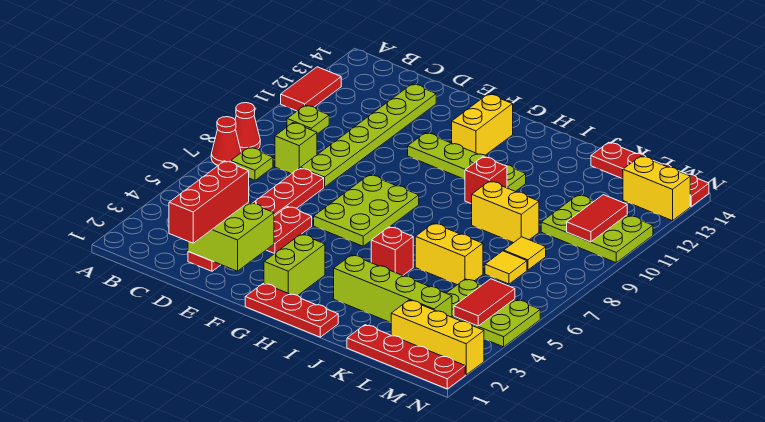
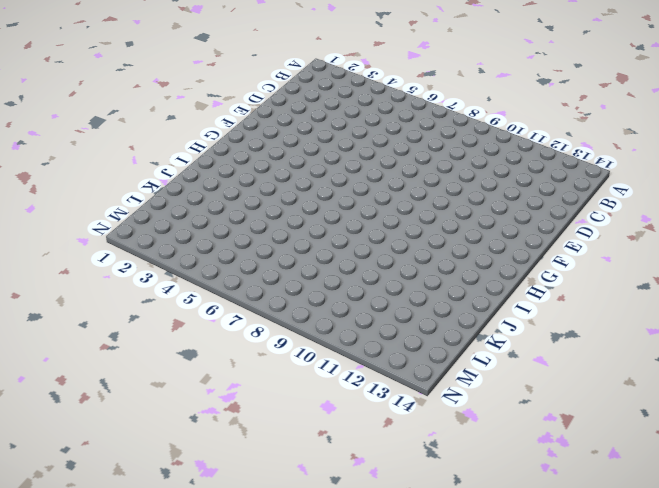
none -> red 1x1 cone [211,117,241,165]
none -> red 1x1 cone [235,103,260,153]
none -> red 1x2 tile [281,67,341,111]
none -> lime 1x1 plate [231,147,273,180]

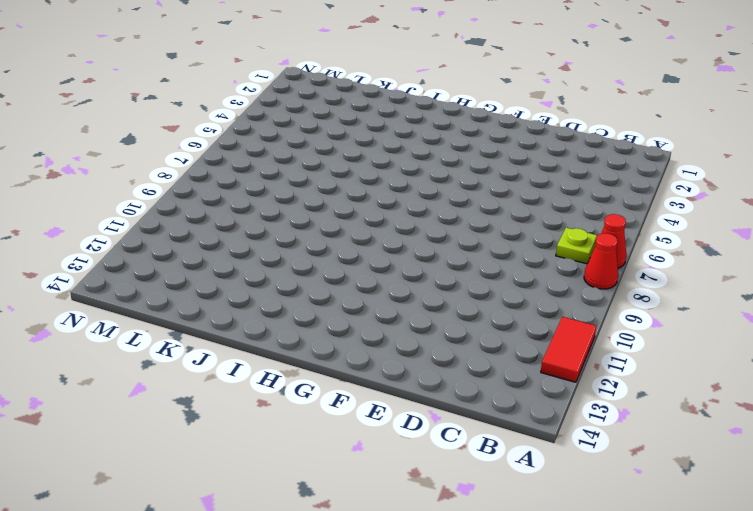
none -> lime 1x1 plate [287,105,329,134]
none -> lime 1x1 brick [275,123,317,174]
none -> red 1x6 plate [188,168,324,271]
none -> lime 1x6 plate [300,84,436,187]

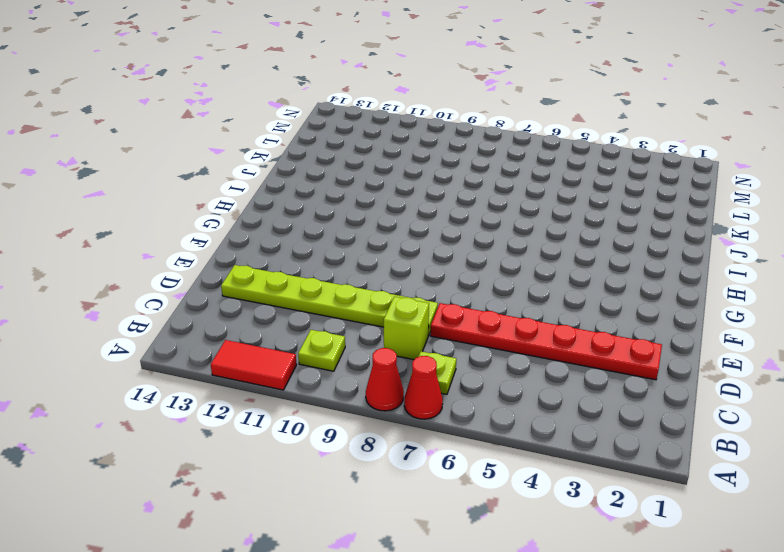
none -> red 1x2 plate [267,207,312,254]
none -> lime 2x3 plate [314,175,419,246]
none -> lime 1x4 plate [408,133,526,191]
none -> red 1x3 plate [245,283,338,337]

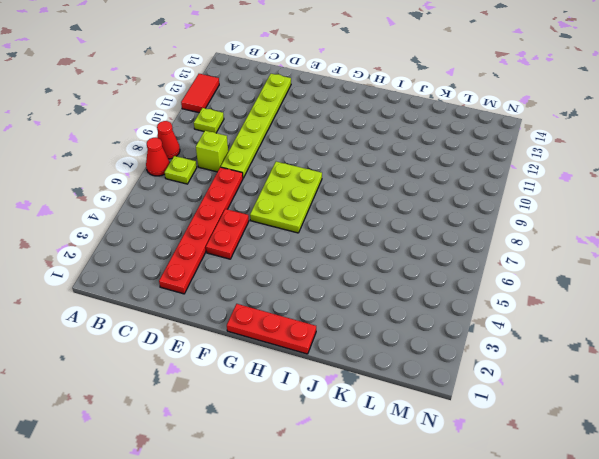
none -> lime 1x4 plate [408,133,526,191]
none -> lime 1x2 brick [264,234,325,295]
none -> yellow 1x2 brick [452,94,513,155]
none -> lime 1x4 brick [334,255,452,323]

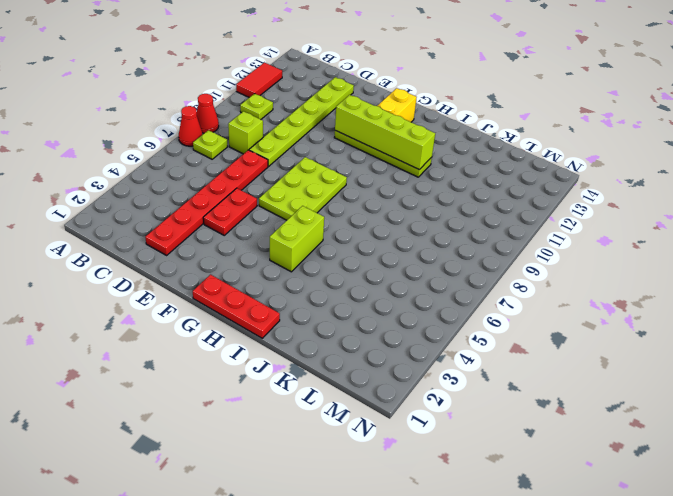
lime 1x4 brick [335,95,435,169] -> lime 1x4 brick moved to [334,255,452,323]
lime 1x2 brick [270,206,324,272] -> lime 1x2 brick moved to [264,234,325,295]
none -> red 1x1 brick [371,227,413,276]
none -> red 1x1 brick [465,157,507,204]
none -> yellow 1x2 brick [415,223,483,285]
none -> yellow 1x2 brick [472,181,539,243]

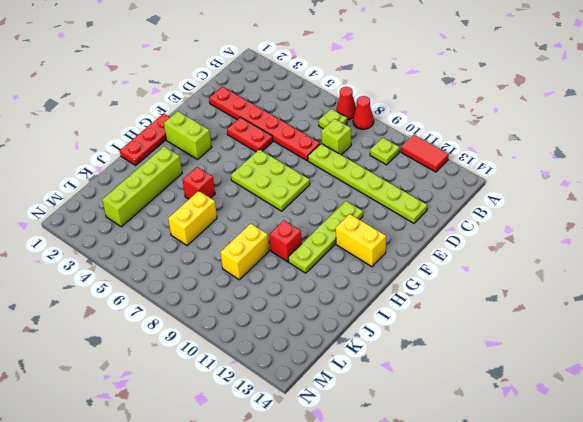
none -> red 1x4 plate [347,325,465,389]
none -> red 1x4 plate [591,142,709,206]
none -> yellow 1x3 brick [391,300,484,375]
none -> lime 2x3 plate [447,279,540,347]

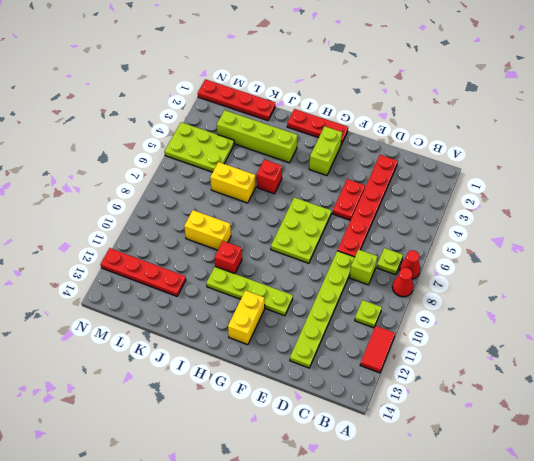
red 1x4 plate [100,248,186,296] -> red 1x4 plate moved to [591,142,709,206]
none -> yellow 1x3 brick [391,300,484,375]
none -> yellow 1x1 tile [485,251,527,284]
none -> yellow 1x1 tile [504,237,546,270]
none -> lime 2x3 plate [541,195,653,263]

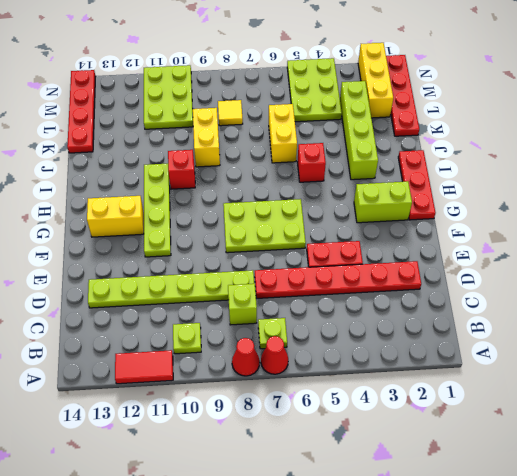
none -> yellow 1x1 tile [485,251,527,284]
none -> yellow 1x2 brick [623,156,690,221]
none -> lime 2x2 brick [188,202,274,271]
none -> red 1x2 tile [454,279,515,326]

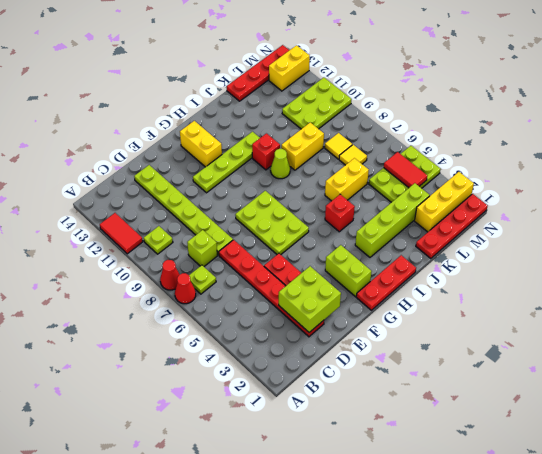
lime 1x1 cone [271,149,290,179] -> none
none -> red 1x2 tile [567,195,627,242]
none -> red 1x3 brick [169,161,249,243]

